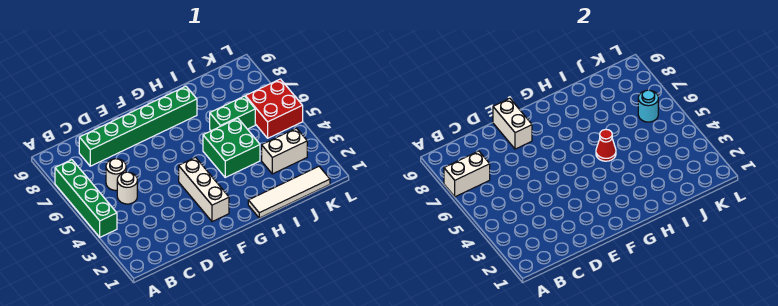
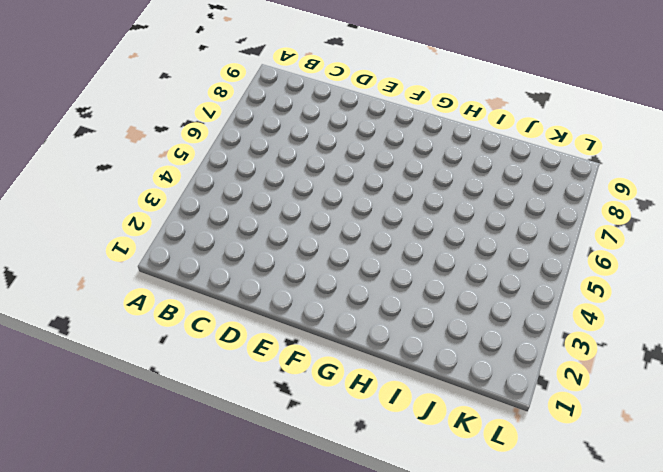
none -> green 1x4 brick [55,160,117,237]
none -> white 1x1 round brick [117,172,137,204]
none -> white 1x1 round brick [106,159,126,191]

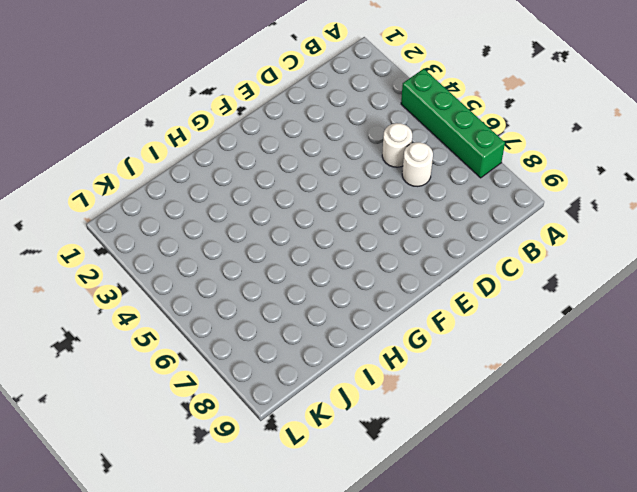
none -> green 1x6 brick [79,86,197,166]
none -> white 1x3 brick [179,157,229,222]
none -> white 1x4 tile [248,167,330,218]

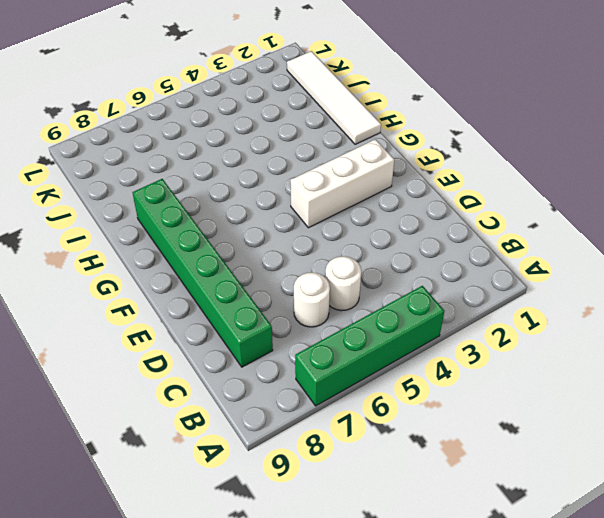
none -> green 2x2 brick [203,118,260,177]
none -> green 1x2 brick [210,96,255,131]
none -> white 1x2 brick [262,128,307,174]

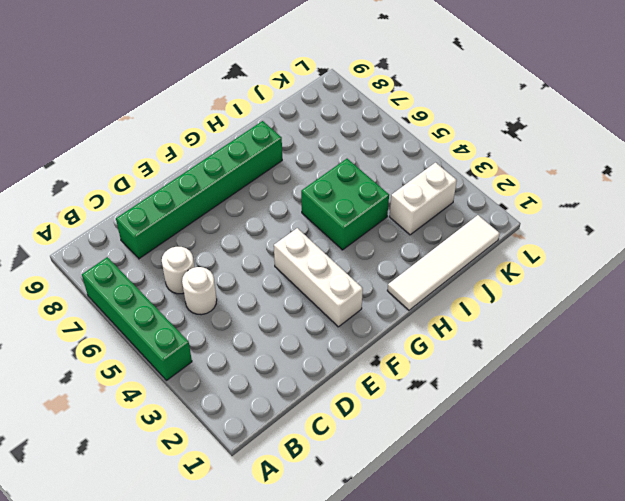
none -> green 1x2 brick [210,96,255,131]
none -> red 2x2 brick [245,79,303,138]
none -> white 1x2 brick [444,151,490,197]

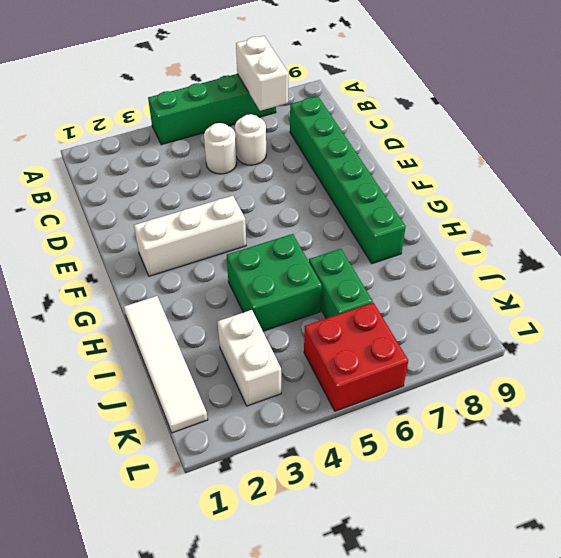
none -> white 1x2 brick [493,98,532,149]
none -> red 1x1 cone [596,129,616,161]
none -> cyan 1x1 round brick [638,90,658,122]

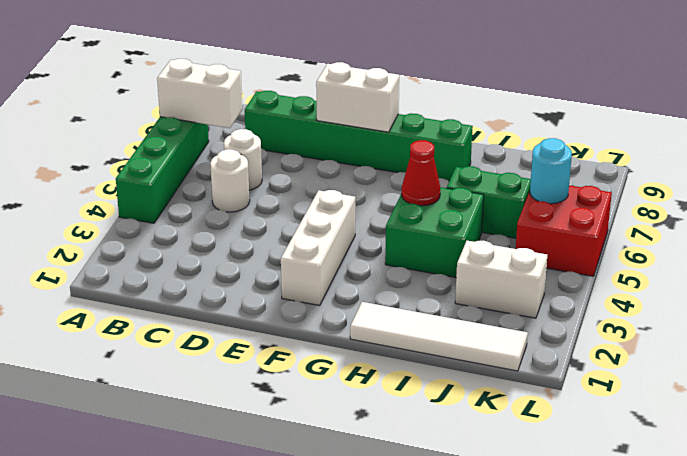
white 1x2 brick [316,62,399,132] -> white 1x2 brick turned to [493,98,532,149]

